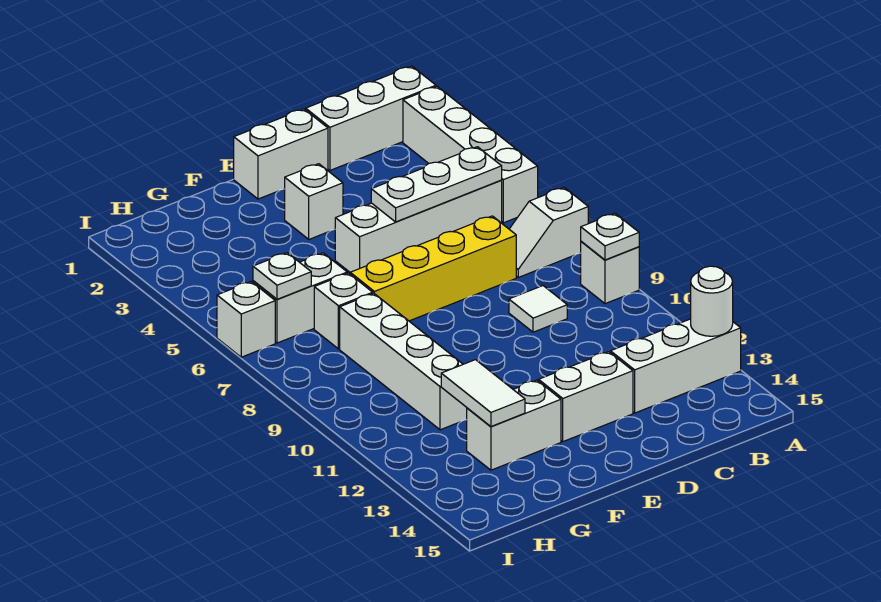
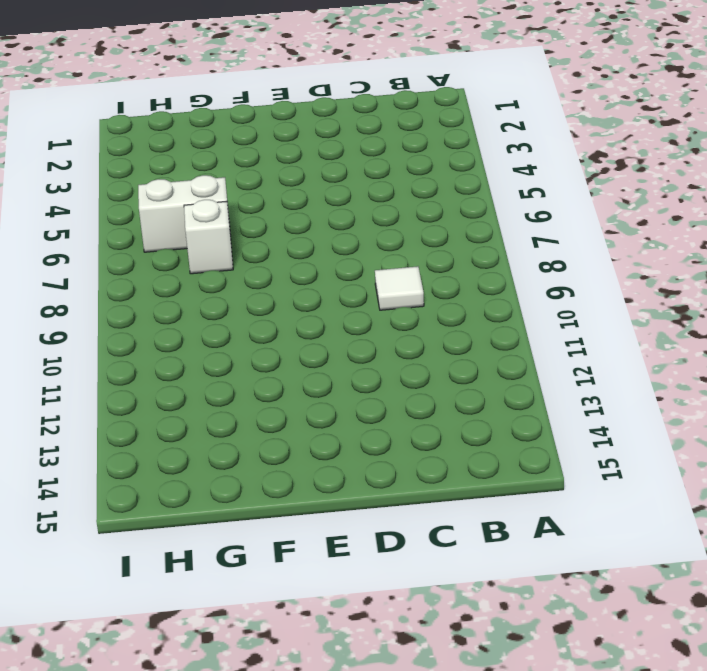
none -> white 1x3 brick [306,66,436,170]
none -> white 1x4 brick [403,86,538,223]
none -> white 1x2 slope [509,188,588,277]

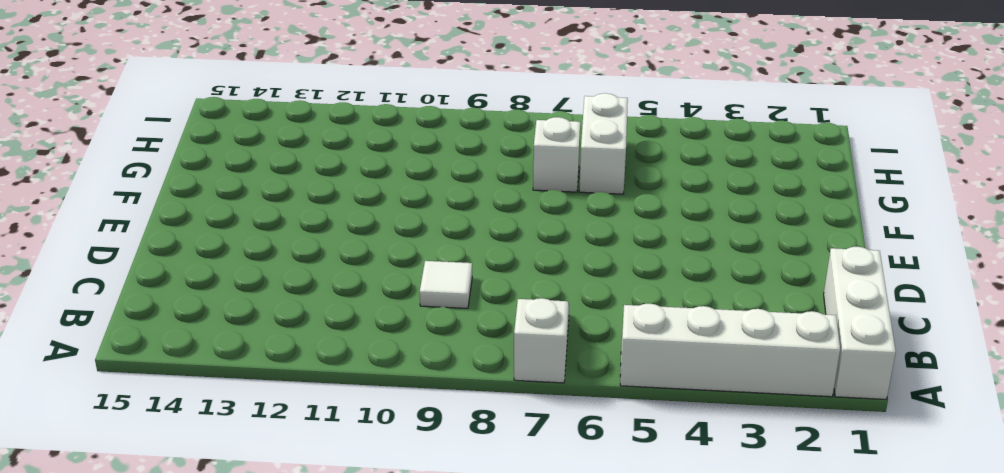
none -> white 1x1 brick [581,241,639,304]
none -> white 1x3 brick [610,319,741,413]
none -> white 1x4 brick [335,180,502,272]

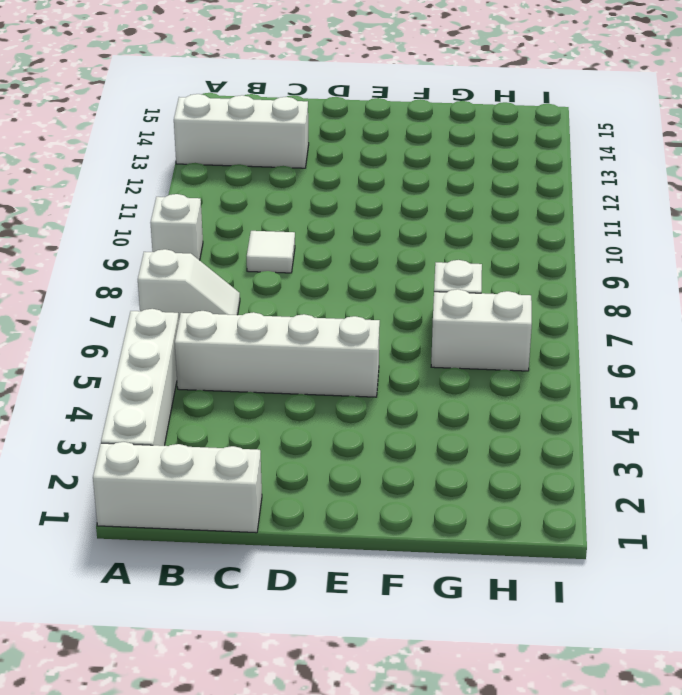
none -> yellow 1x4 brick [350,216,516,321]
none -> white 1x2 brick [234,109,328,199]
none -> white 1x2 brick [539,352,633,442]

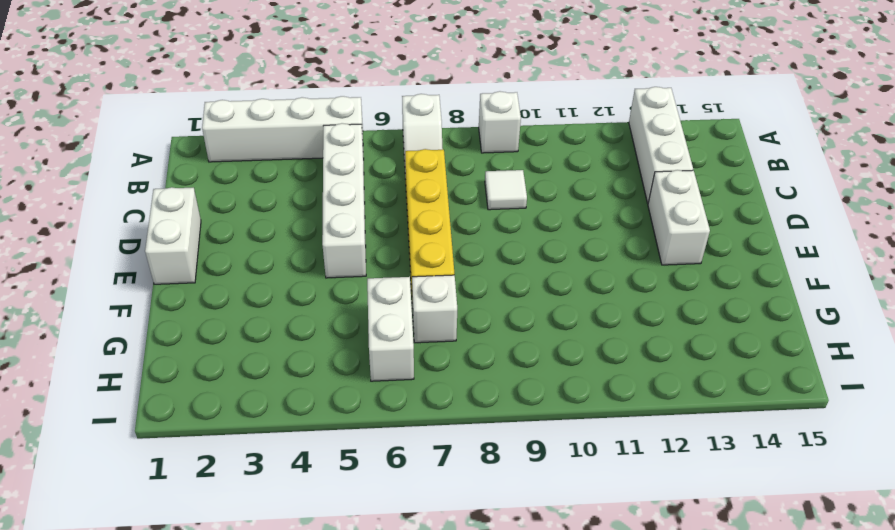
none -> white 1x3 brick [306,66,436,170]
none -> white 1x1 brick [285,164,343,239]
none -> white 1x2 brick [466,380,561,470]

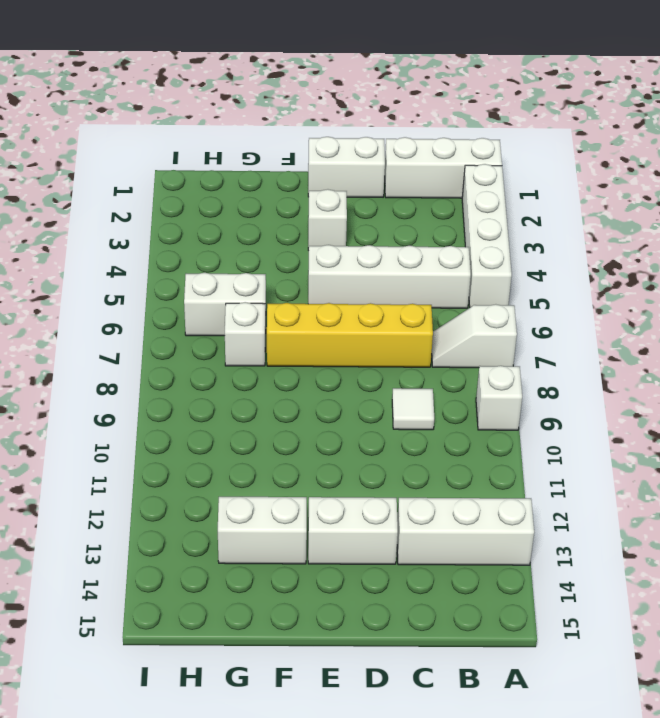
none -> white 1x4 brick [340,293,467,430]
none -> white 1x1 brick [217,282,275,357]
none -> white 1x1 plate [581,213,639,260]

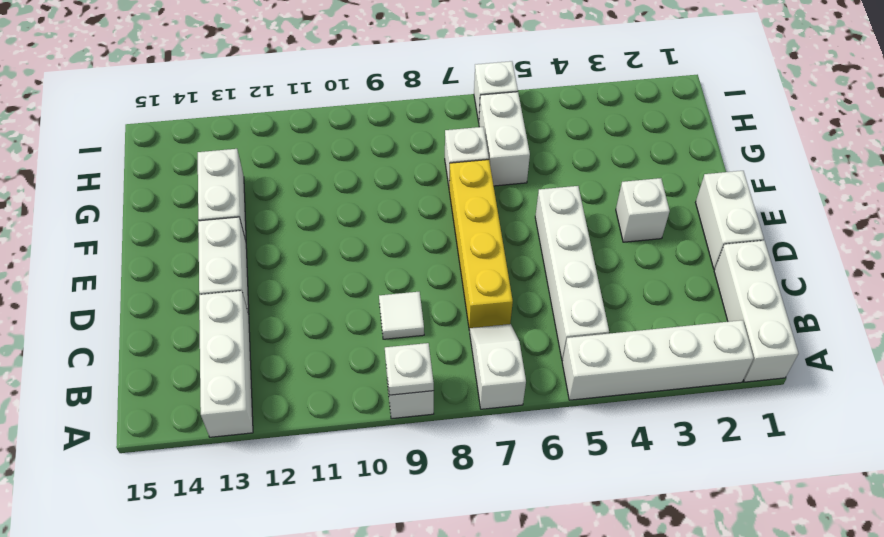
none -> white 1x4 brick [340,293,467,430]
none -> white 1x1 round brick [691,266,733,336]
none -> white 1x3 plate [371,147,502,222]

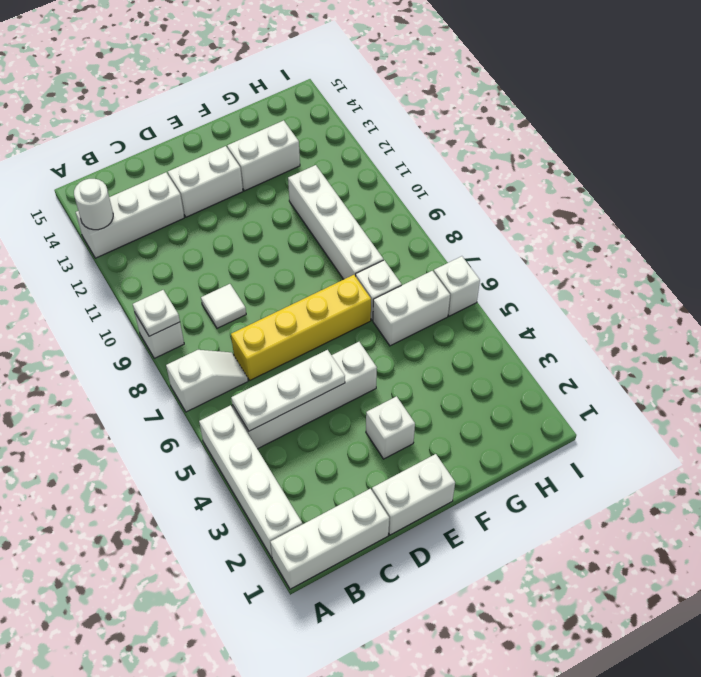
none -> white 1x2 tile [441,360,525,426]
none -> white 1x1 plate [253,253,311,299]

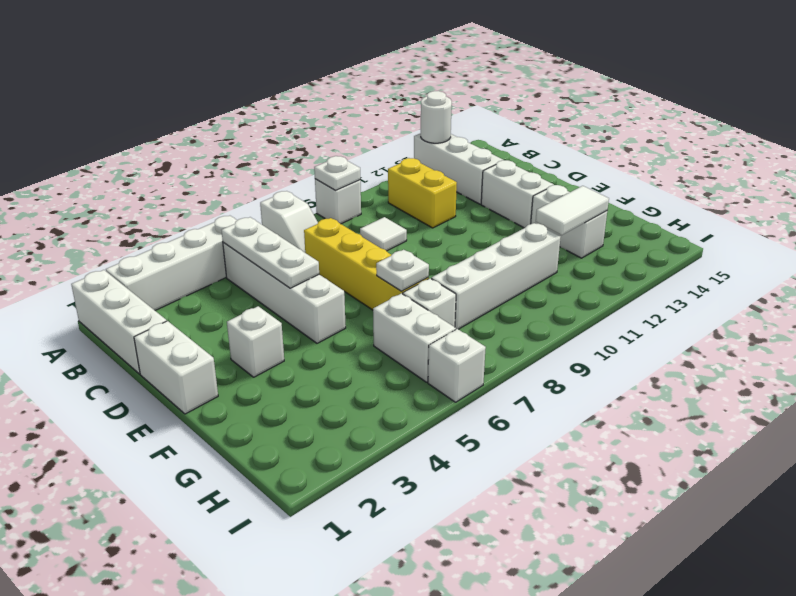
yellow 1x2 brick [388,158,457,228] -> none
white 1x1 plate [376,250,429,291] -> white 1x1 plate moved to [253,253,311,299]

